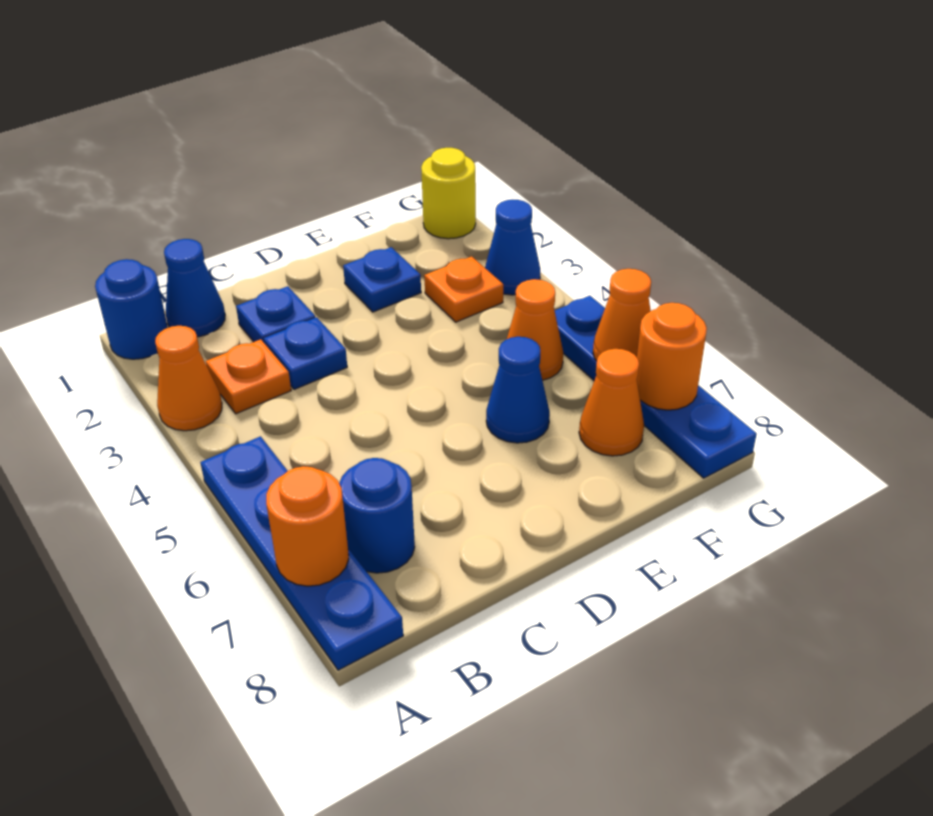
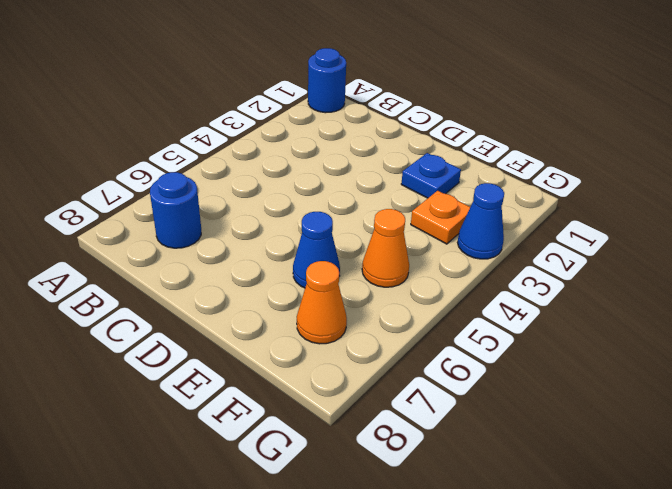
none -> orange 1x1 cone [155,326,222,431]
none -> blue 1x4 plate [200,436,403,670]
none -> blue 1x1 cone [164,239,225,337]

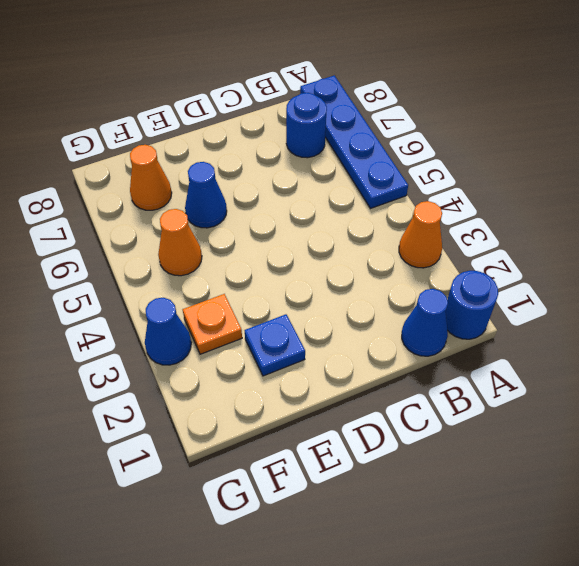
none -> orange 1x1 plate [206,339,291,414]
none -> blue 1x1 plate [236,286,315,342]
none -> blue 1x1 plate [264,317,347,389]

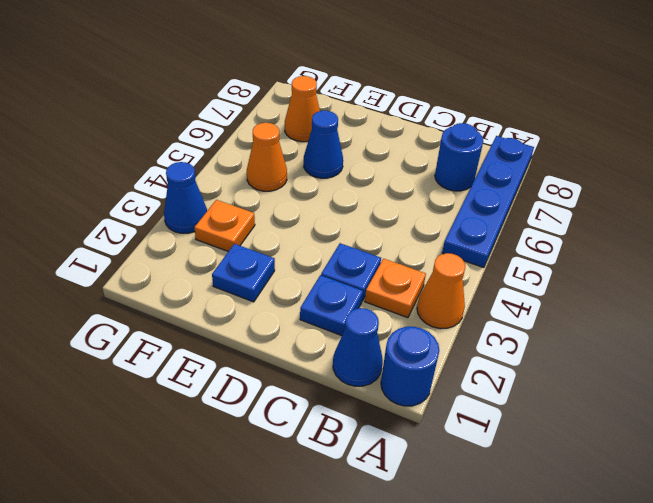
none -> yellow 1x1 round brick [421,148,476,239]
none -> blue 1x4 plate [555,296,757,478]
none -> orange 1x1 round brick [266,466,349,586]

